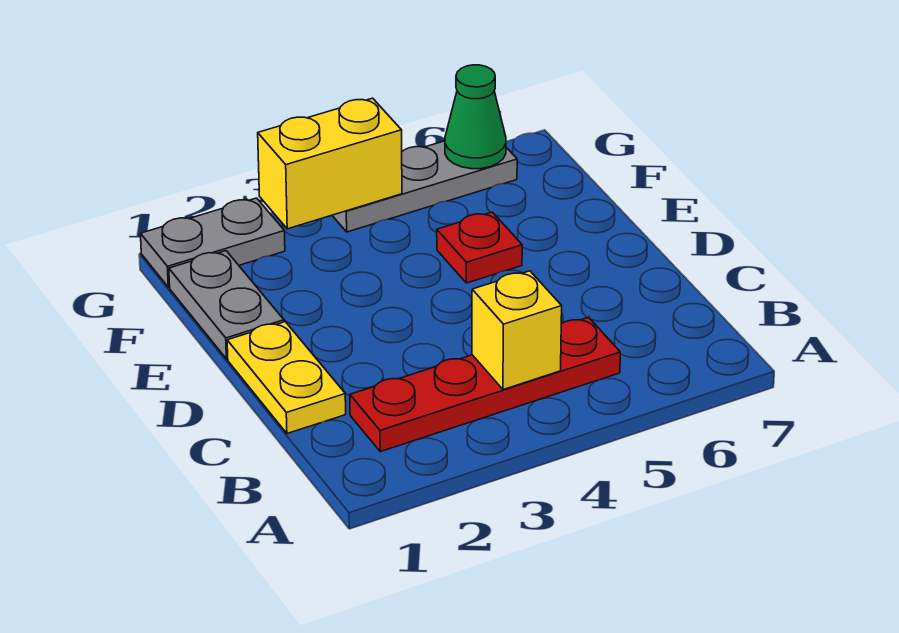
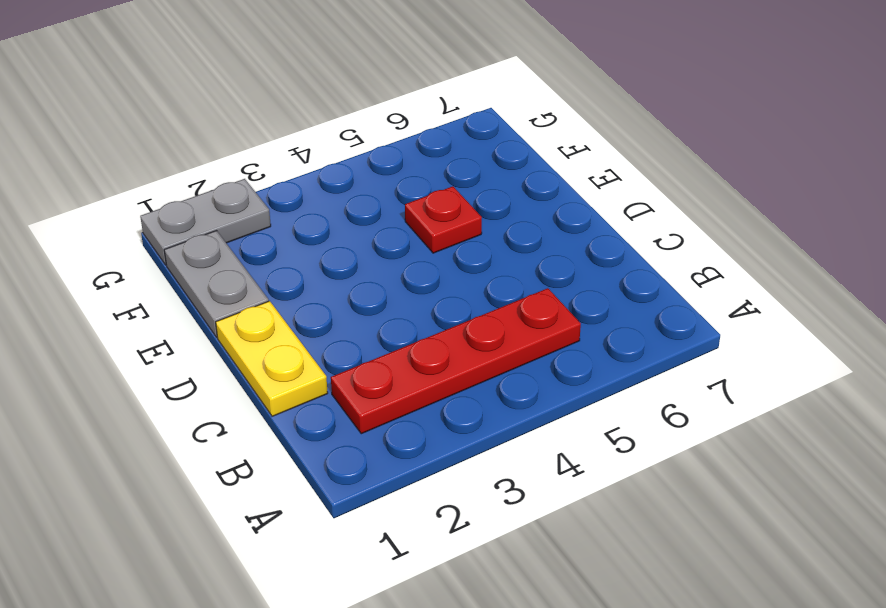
none -> grey 1x3 plate [332,141,517,232]
none -> yellow 1x1 brick [472,271,562,390]

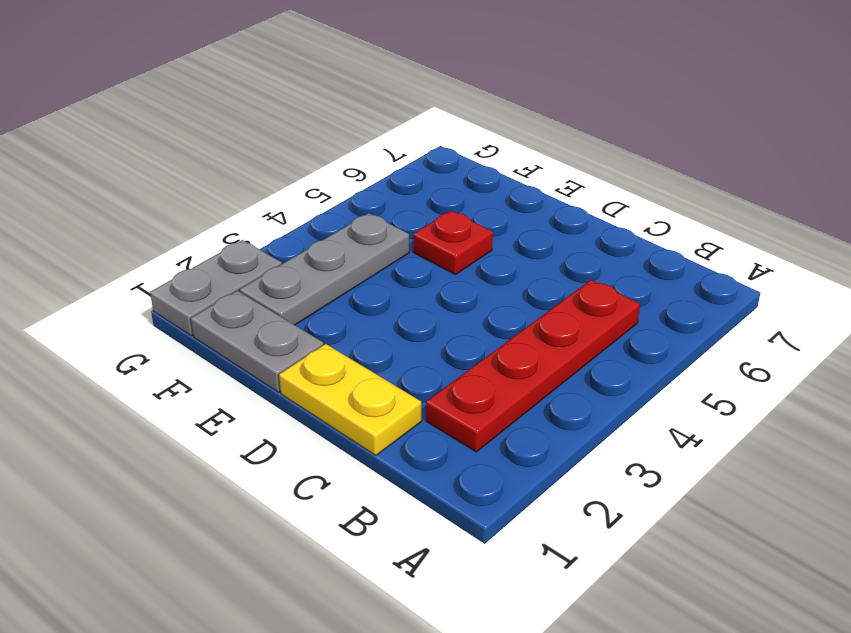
grey 1x3 plate [240,213,409,325] -> grey 1x3 plate moved to [332,141,517,232]
none -> yellow 1x1 brick [472,271,562,390]
none -> yellow 1x2 brick [258,98,402,229]

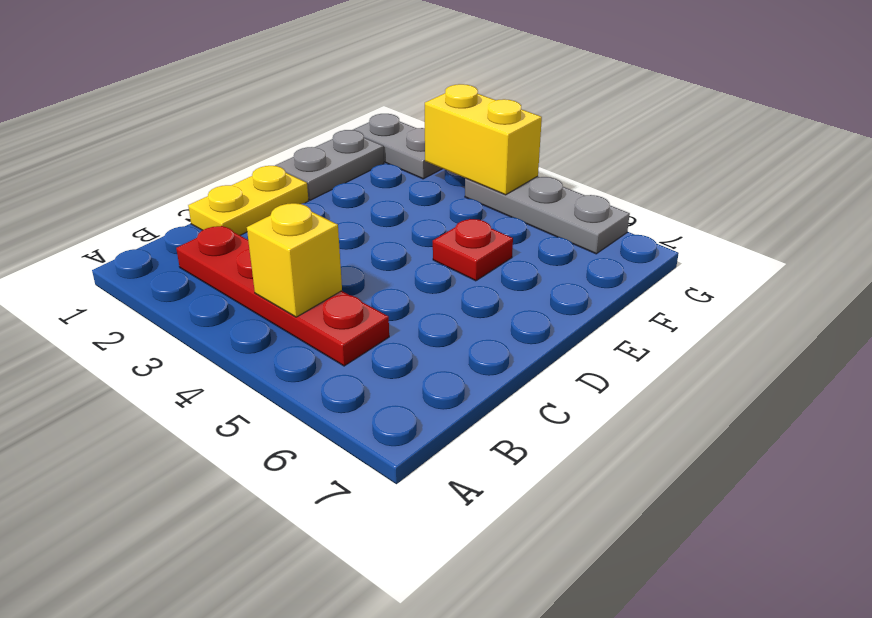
none -> green 1x1 cone [445,65,506,169]

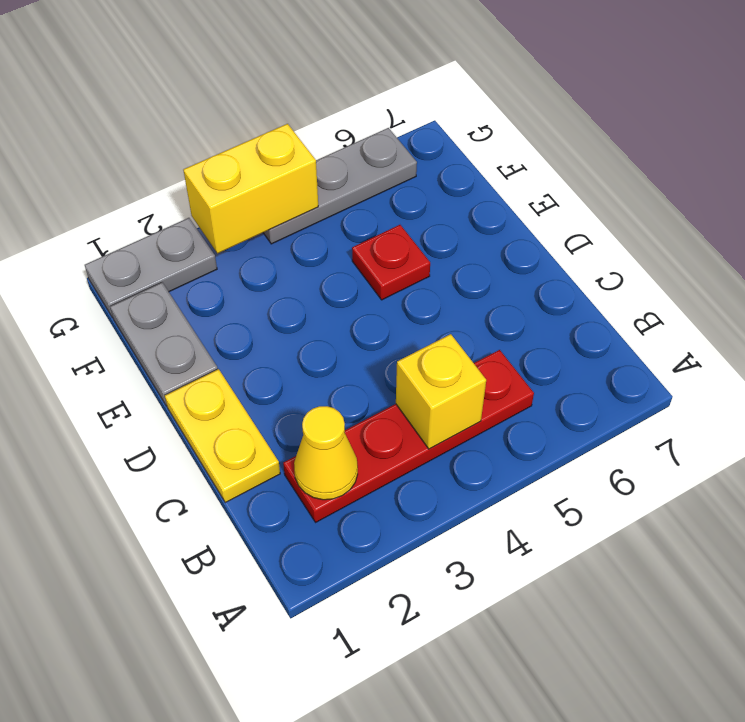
yellow 1x1 cone [294,406,358,500] -> none
none -> green 1x1 cone [445,65,506,169]

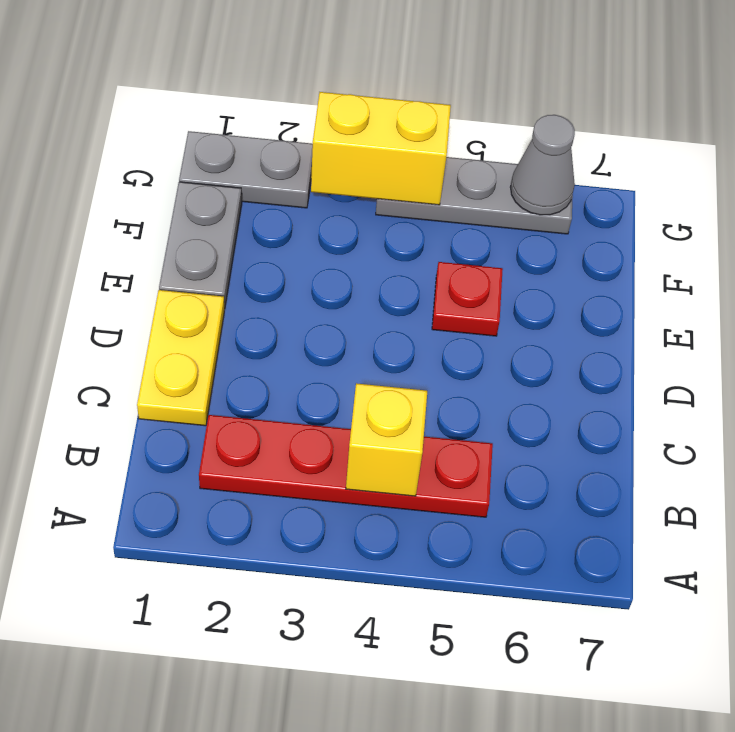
grey 1x1 cone [510,115,575,215] -> green 1x1 cone [445,65,506,169]

